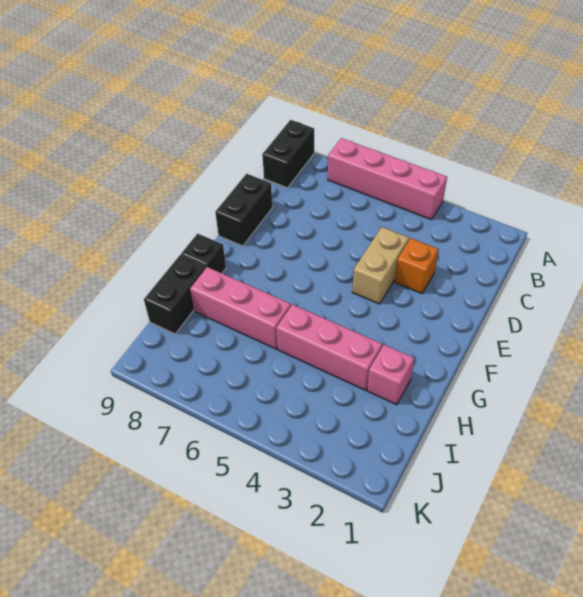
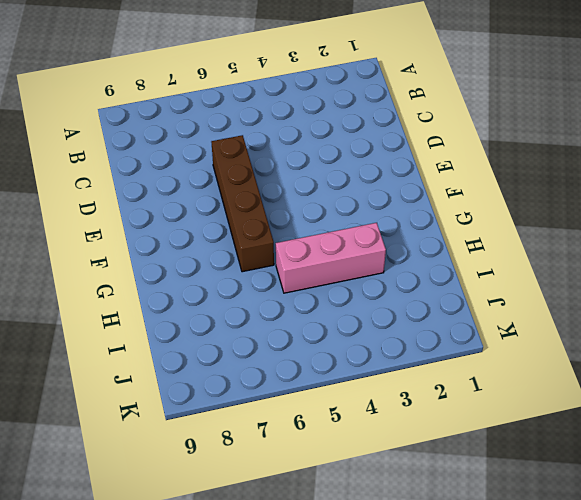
brown 1x4 brick [211,135,274,272] -> none
none -> pink 1x4 brick [328,138,447,220]
none -> black 1x2 brick [262,120,314,188]

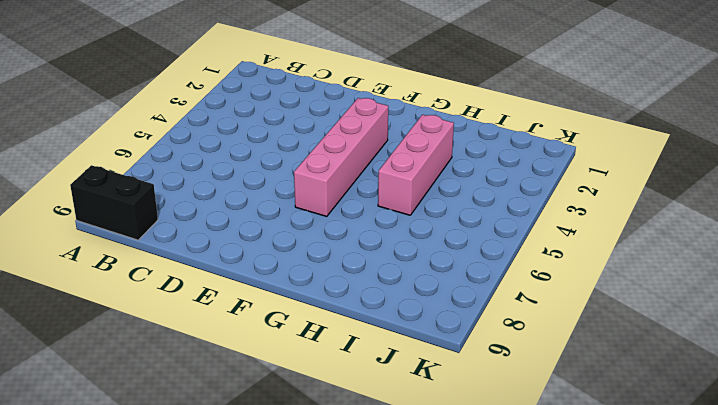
pink 1x4 brick [294,98,388,217] -> pink 1x4 brick moved to [328,138,447,220]
none -> orange 1x1 brick [395,238,439,294]
none -> tan 1x2 brick [352,227,409,304]

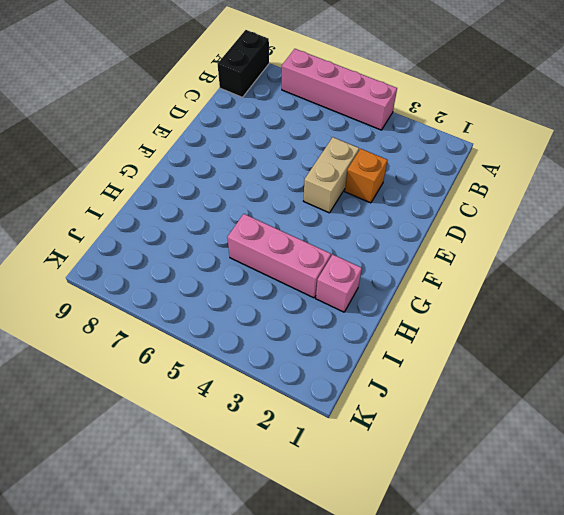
none -> black 1x2 brick [215,174,272,246]
none -> black 1x1 brick [181,234,226,273]

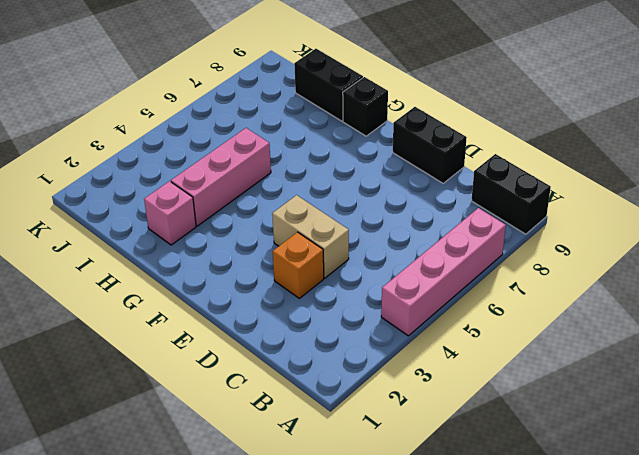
none -> pink 1x3 brick [190,267,291,349]

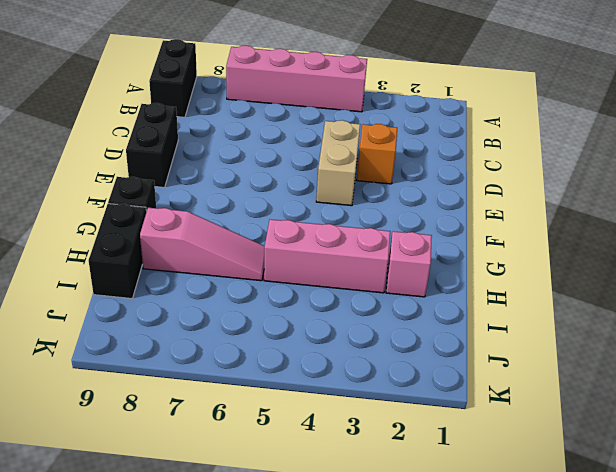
pink 1x3 slope [140,208,265,281] -> pink 1x3 brick [190,267,291,349]

